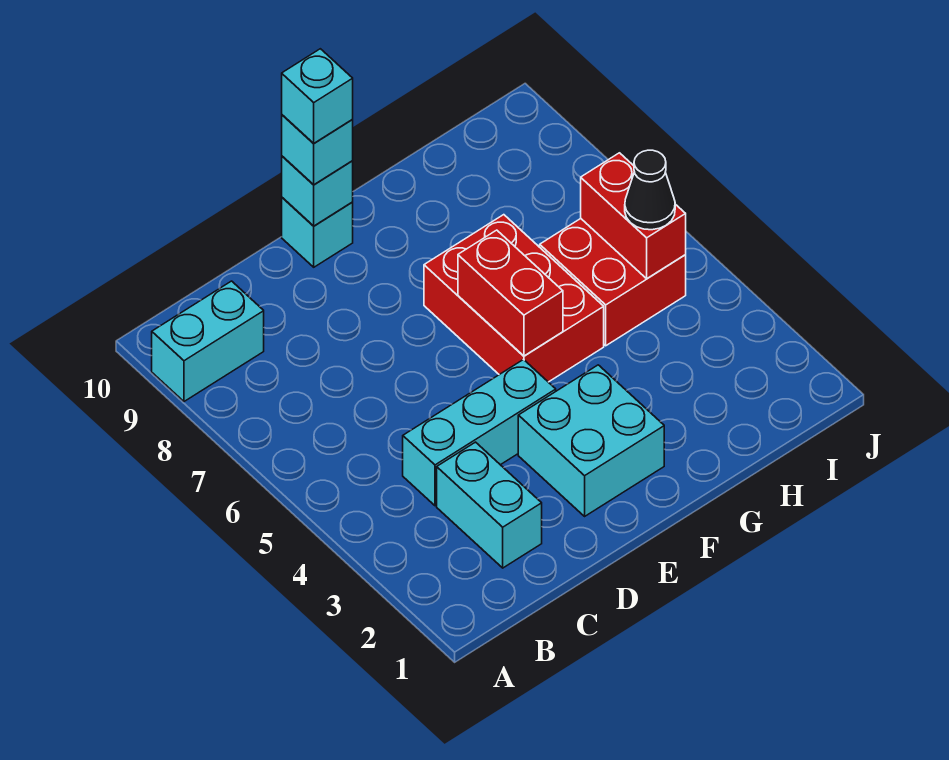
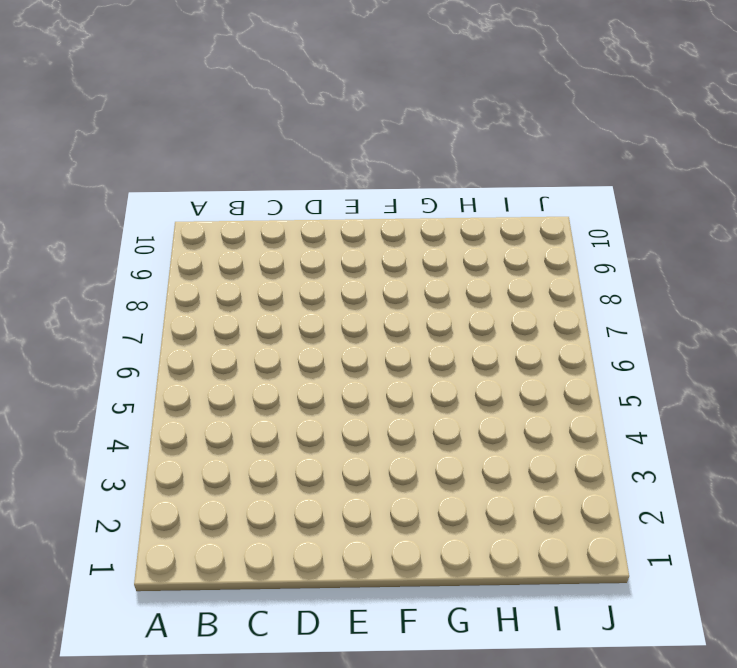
none -> cyan 1x2 brick [152,281,264,401]
none -> cyan 1x2 brick [437,442,542,568]
none -> cyan 1x3 brick [403,360,556,506]

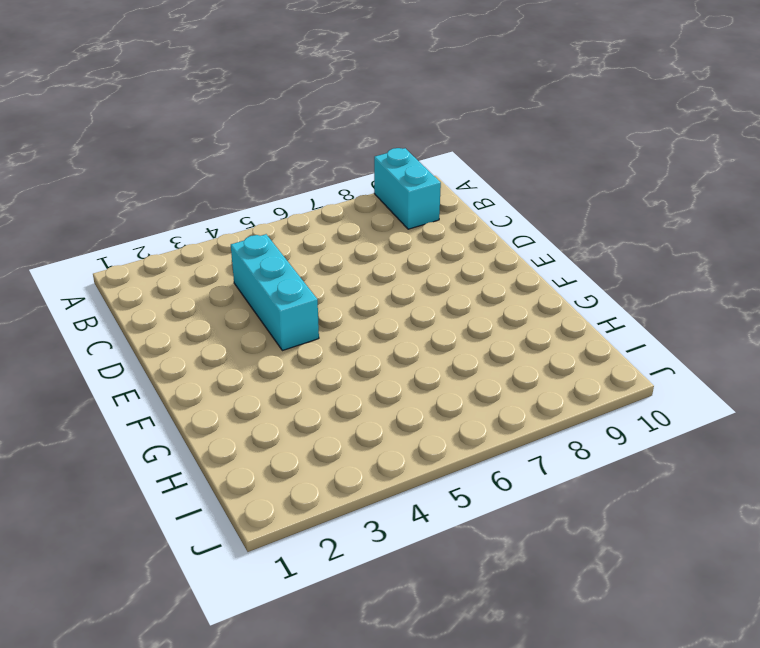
none -> cyan 1x2 brick [437,442,542,568]
none -> cyan 2x2 brick [518,365,664,516]
none -> cyan 1x1 brick [282,198,353,267]

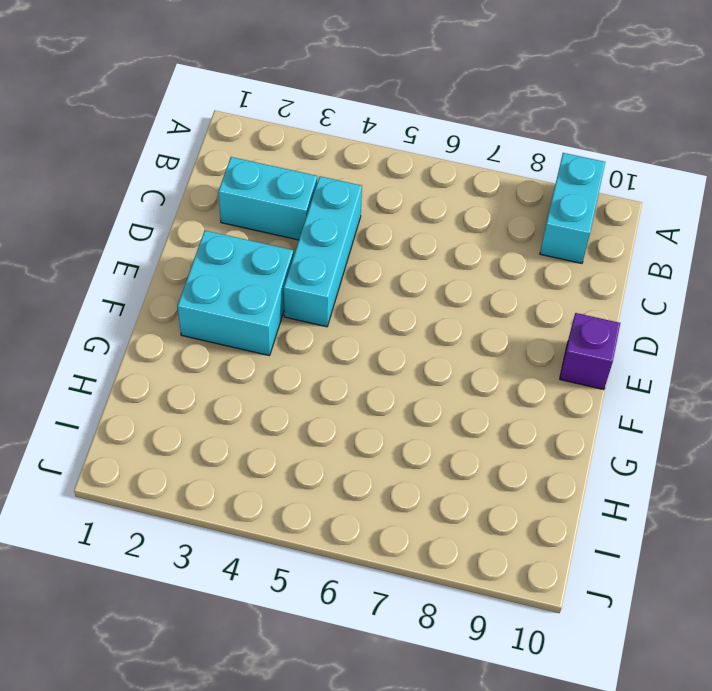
purple 1x1 brick [560,313,620,390] -> cyan 1x1 brick [282,198,353,267]
none -> red 2x3 brick [424,215,604,382]
none -> red 2x2 brick [540,219,686,346]
none -> cyan 1x1 brick [282,156,353,226]

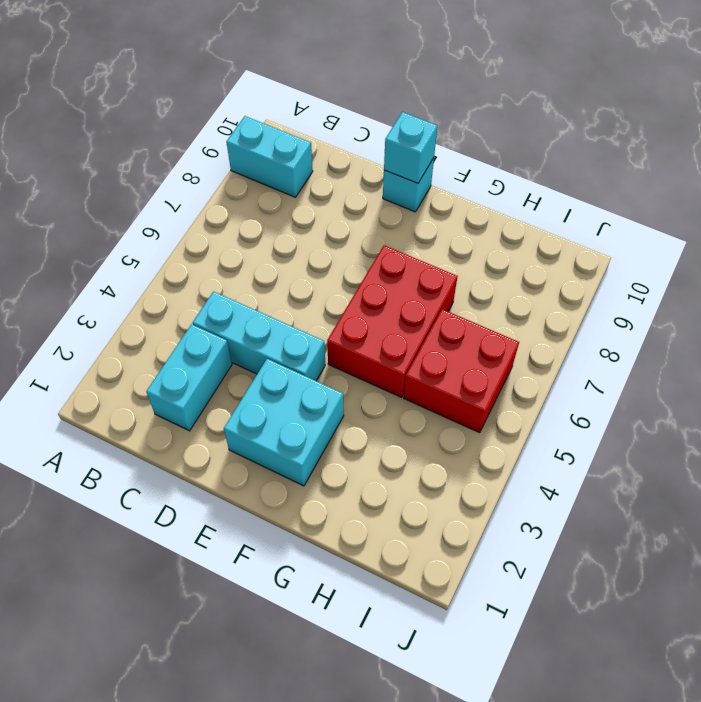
none -> red 1x2 brick [458,230,563,356]
none -> red 1x2 brick [581,153,686,278]
none -> cyan 1x1 brick [282,115,353,185]

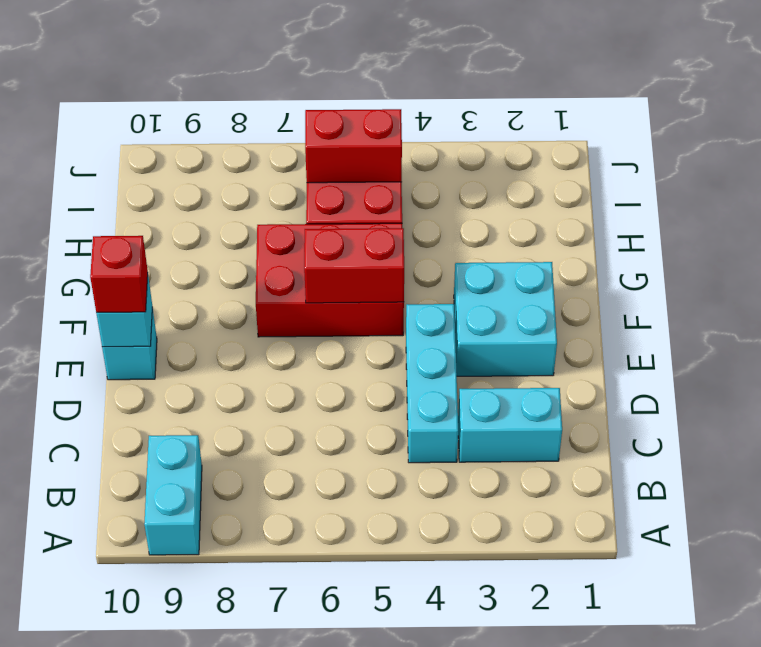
red 1x1 brick [90,236,148,312] -> cyan 1x1 brick [282,115,353,185]
none -> black 1x1 cone [625,150,675,230]
none -> cyan 1x1 brick [282,49,353,143]

